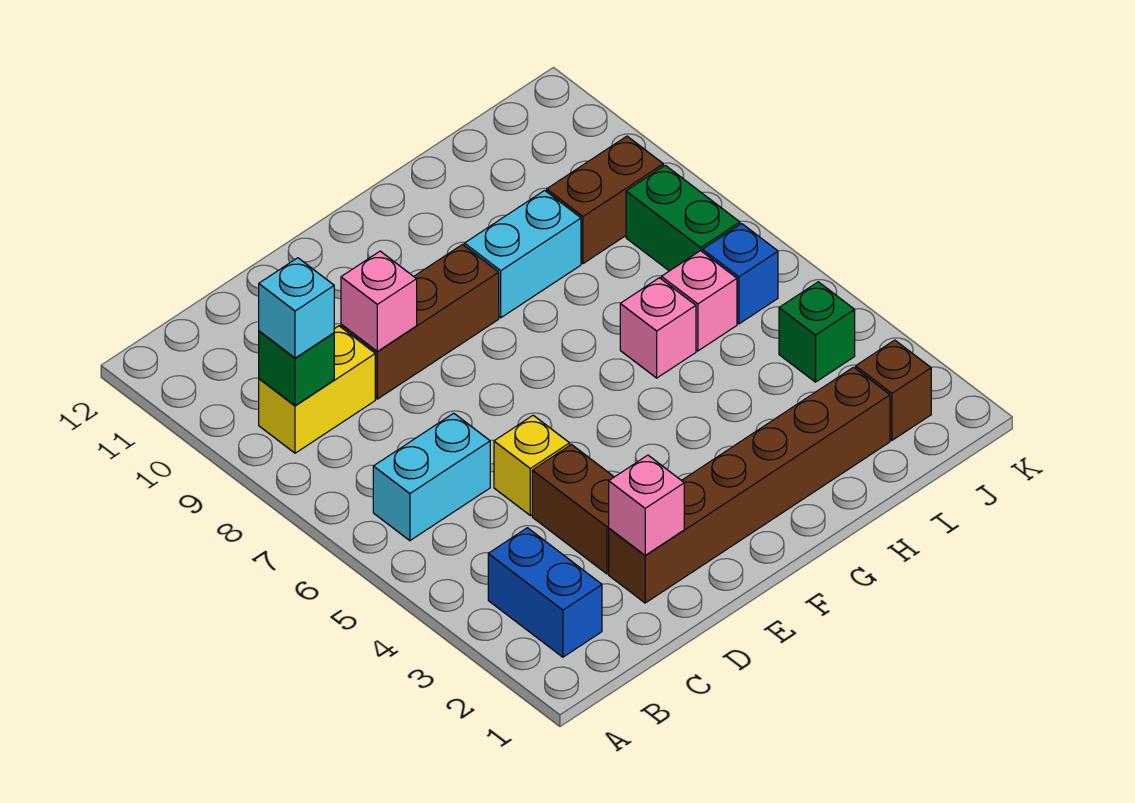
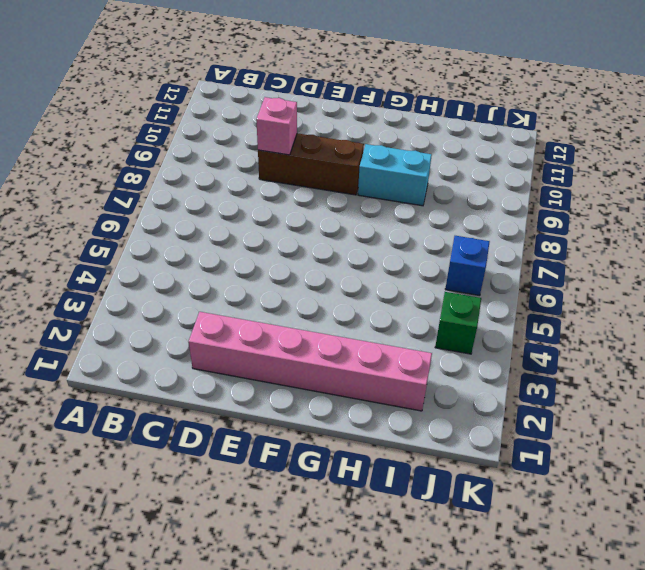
pink 1x6 brick [189,312,432,411] -> brown 1x6 brick [609,367,890,603]
none -> blue 1x2 brick [488,528,602,657]
none -> cyan 1x2 brick [373,413,490,541]
none -> yellow 1x2 brick [259,326,375,453]

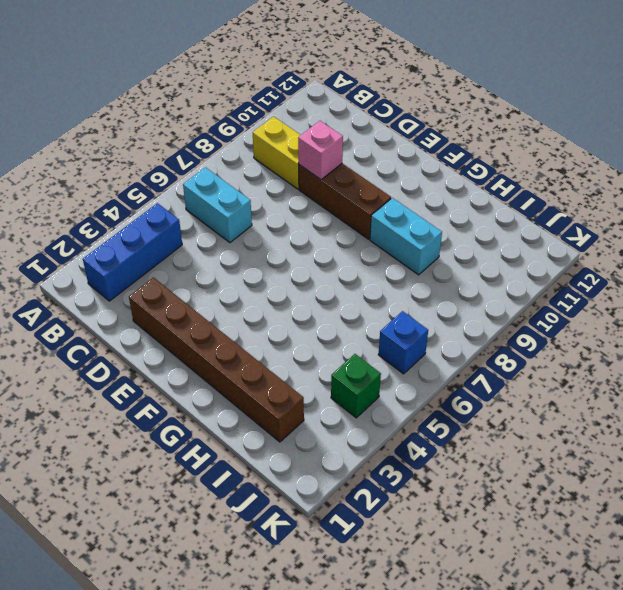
blue 1x3 brick [83,203,182,301] -> blue 1x2 brick [488,528,602,657]
none -> brown 1x2 brick [532,444,614,574]
none -> yellow 1x1 brick [494,415,570,516]
none -> pink 1x1 brick [620,278,696,378]

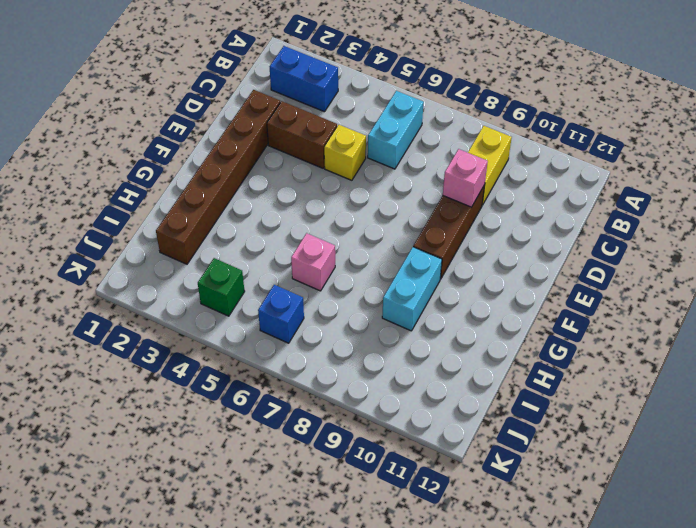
none -> pink 1x1 brick [661,251,737,351]
none -> brown 1x2 brick [547,136,663,264]
none -> brown 1x1 brick [856,340,931,440]

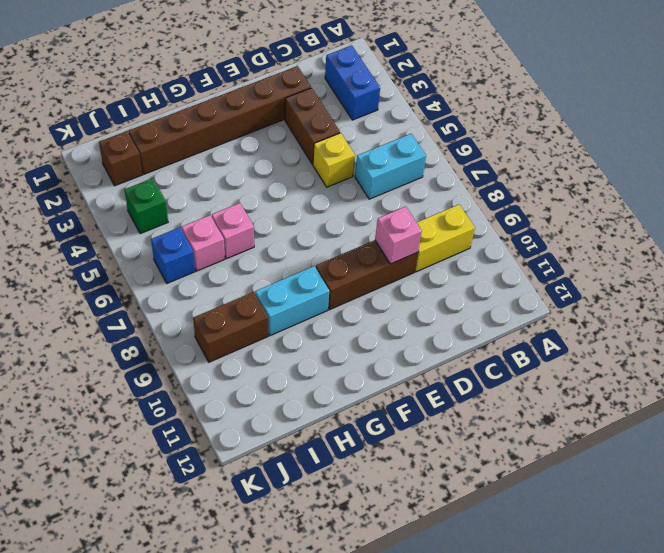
none -> green 1x2 brick [626,165,740,271]
none -> green 1x1 brick [259,331,334,406]
none -> pink 1x1 brick [609,455,684,555]

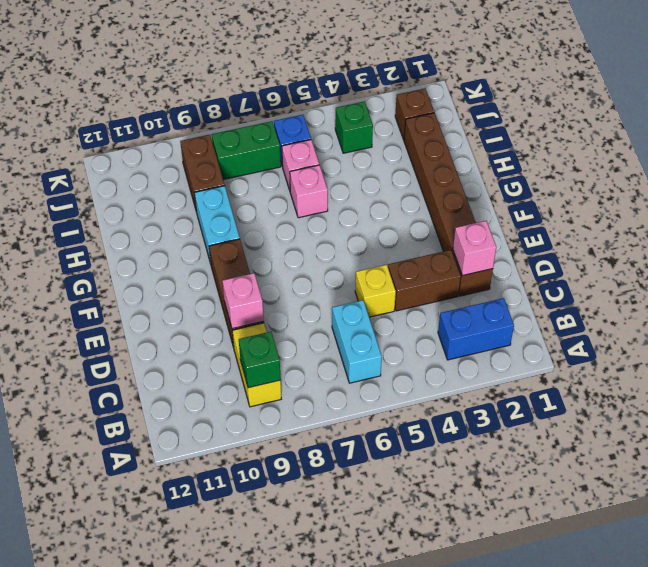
none -> cyan 1x1 brick [259,258,334,358]

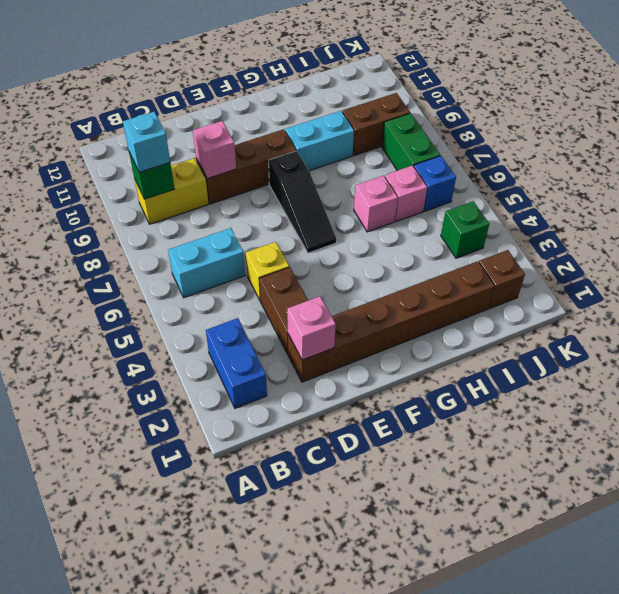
black 1x3 slope [269,151,337,253] -> none

